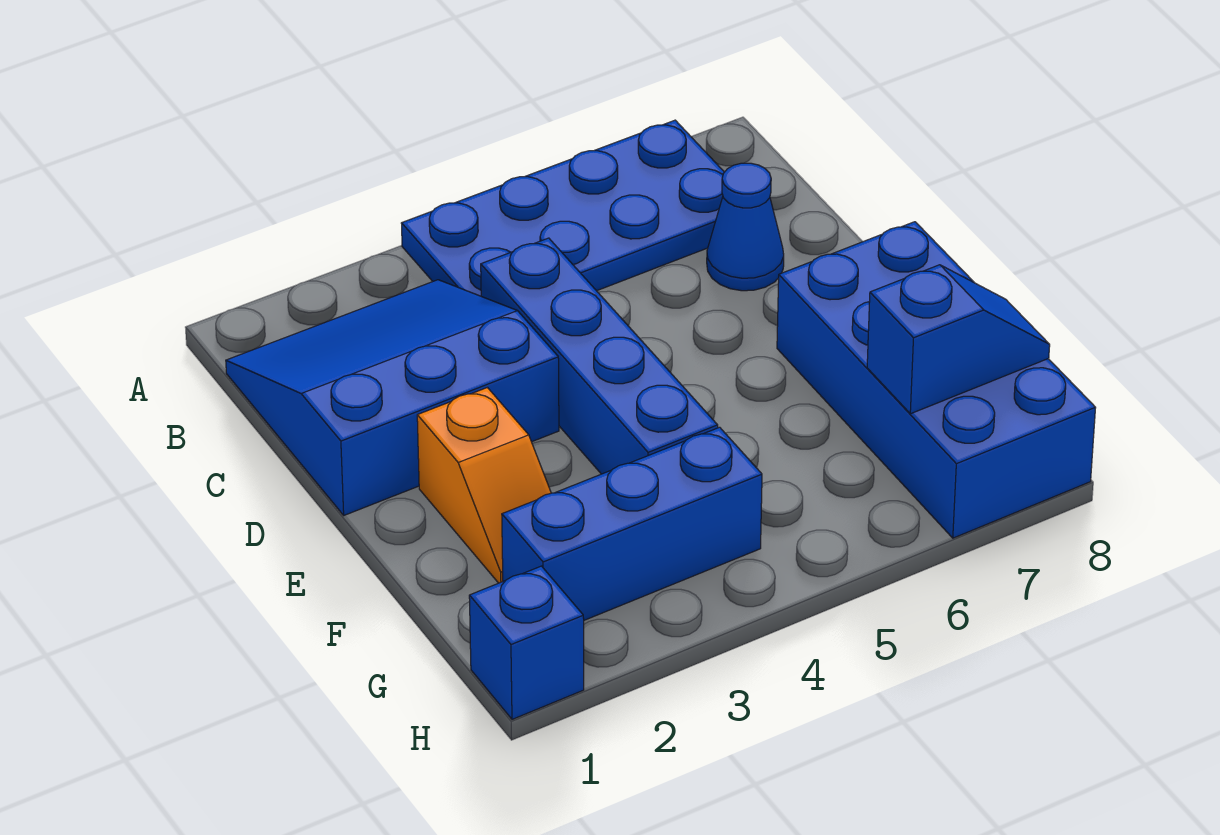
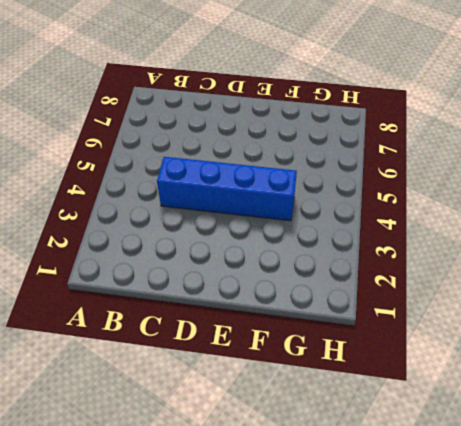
none -> blue 2x4 plate [401,120,724,296]
none -> blue 3x3 slope [226,280,559,515]

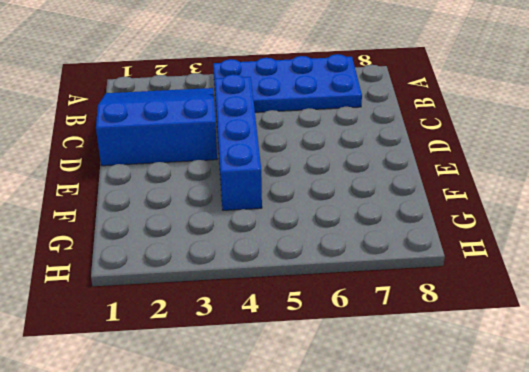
none -> blue 1x1 cone [707,163,784,291]
none -> orange 1x2 slope [417,388,551,583]

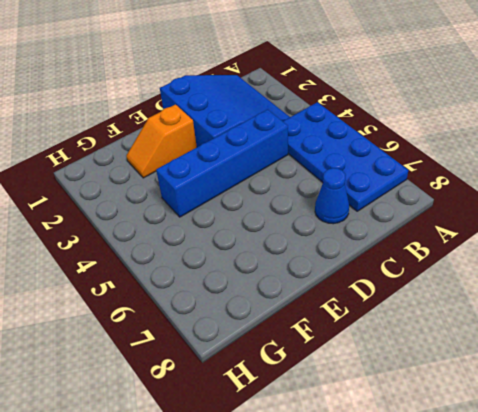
none -> blue 2x4 brick [777,222,1096,538]
none -> blue 1x3 brick [502,427,762,620]

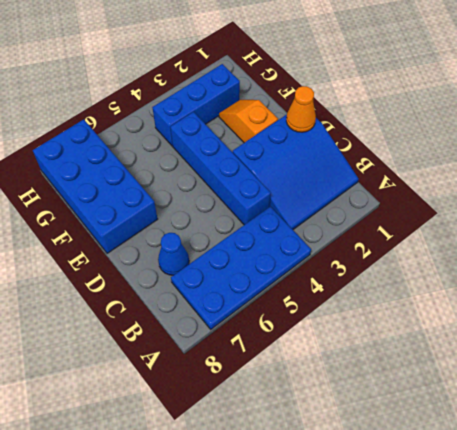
orange 1x1 cone [286,86,316,132] -> none
none -> blue 1x1 brick [469,566,584,719]
none -> blue 1x2 slope [867,265,1050,414]

